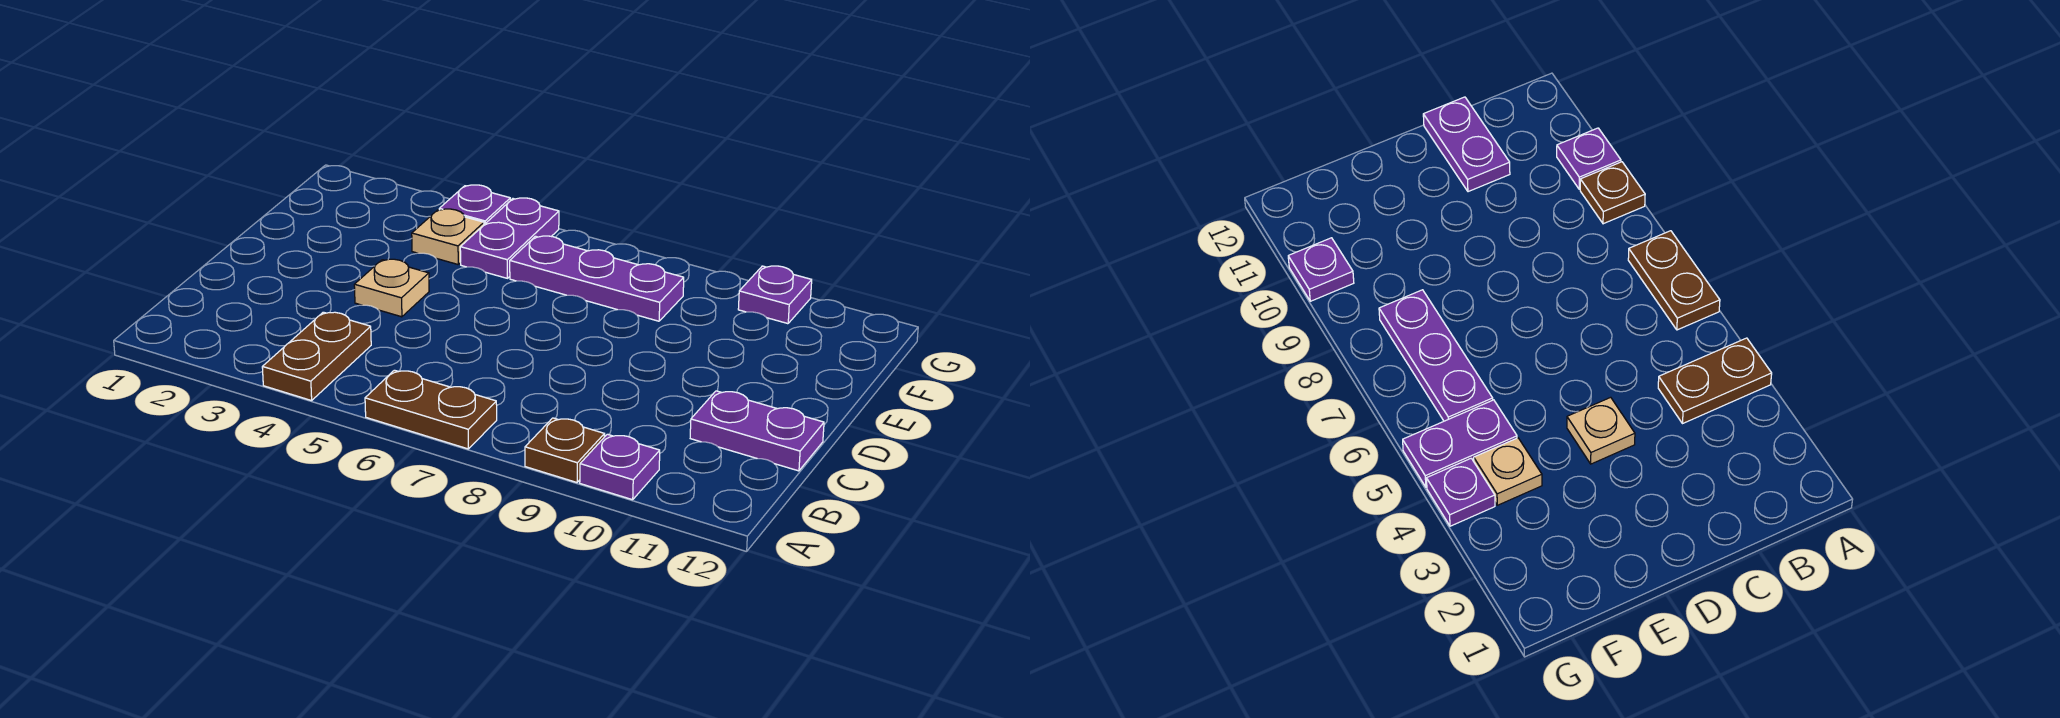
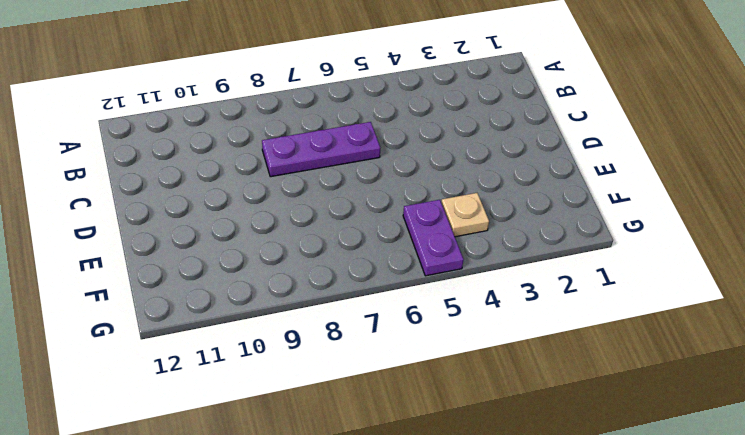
purple 1x3 plate [262,122,380,177] -> purple 1x3 plate moved to [510,236,684,321]
none -> brown 1x2 plate [262,312,371,401]
none -> brown 1x2 plate [365,370,497,449]

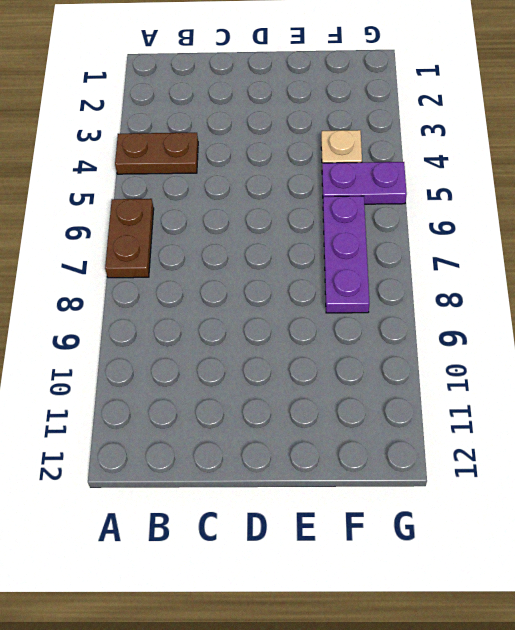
none -> brown 1x1 plate [525,418,605,482]
none -> purple 1x1 plate [580,434,660,500]

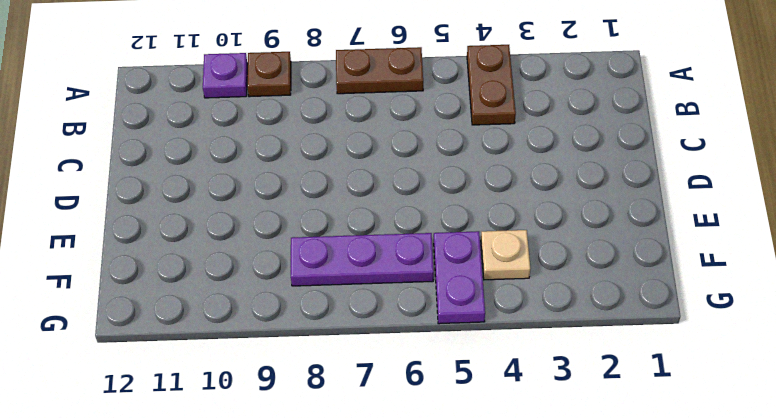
none -> purple 1x2 plate [690,391,824,471]
none -> tan 1x1 plate [354,259,429,317]

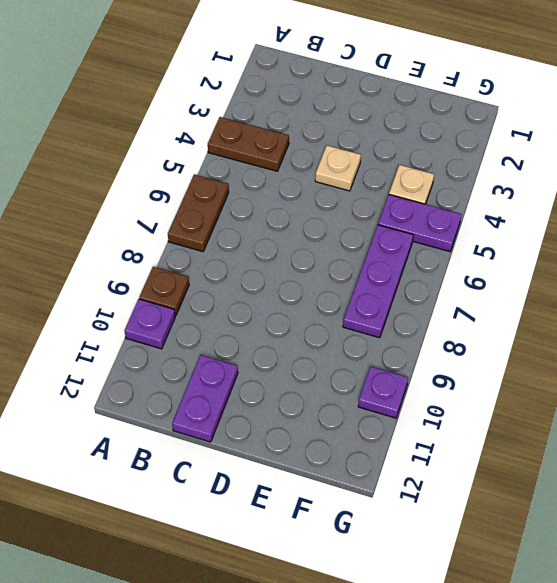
none -> purple 1x1 plate [439,185,510,225]

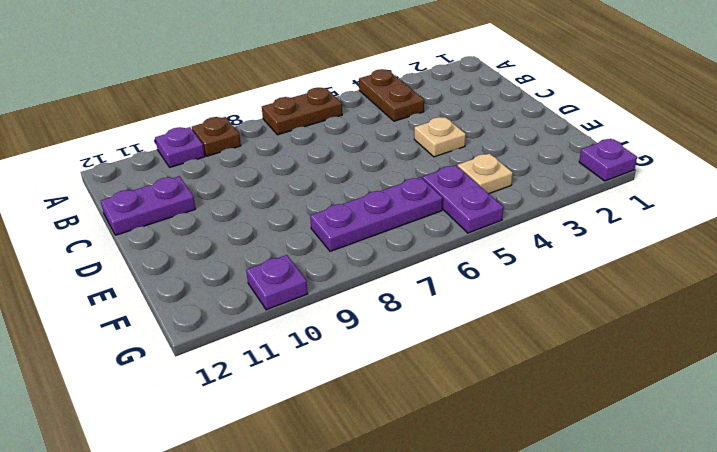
purple 1x1 plate [579,139,637,181] -> purple 1x1 plate moved to [439,185,510,225]

